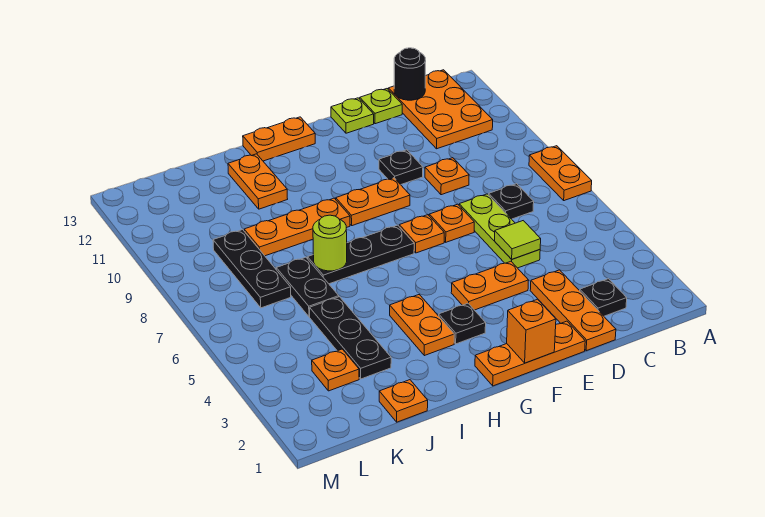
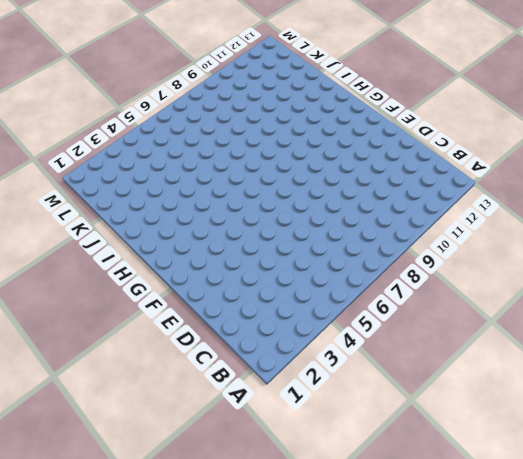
none -> orange 1x2 plate [529,146,592,201]
none -> orange 2x3 plate [388,70,493,149]
none -> black 1x1 plate [580,279,627,316]
none -> black 1x1 plate [489,184,534,219]

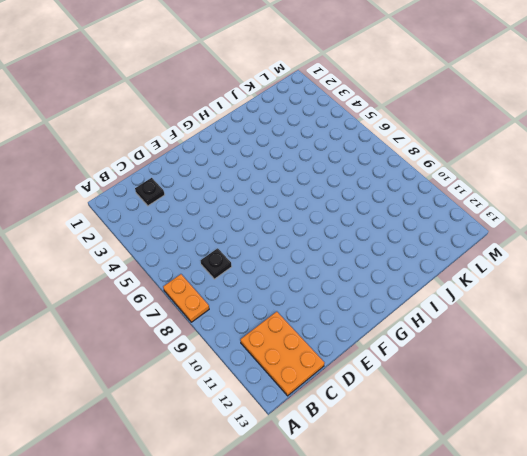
none -> orange 1x3 plate [530,270,616,351]
none -> lime 1x3 plate [459,194,540,268]
none -> orange 1x1 plate [425,158,469,195]
none -> lime 1x1 plate [360,89,402,124]

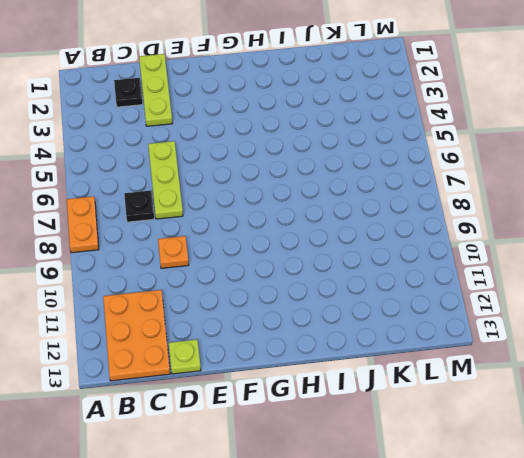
lime 1x3 plate [139,54,173,126] -> orange 1x3 plate [530,270,616,351]
none -> orange 1x3 plate [475,321,585,386]
none -> orange 1x2 plate [451,261,529,310]
none -> orange 1x1 plate [429,204,474,242]
none -> black 1x1 plate [379,150,423,185]

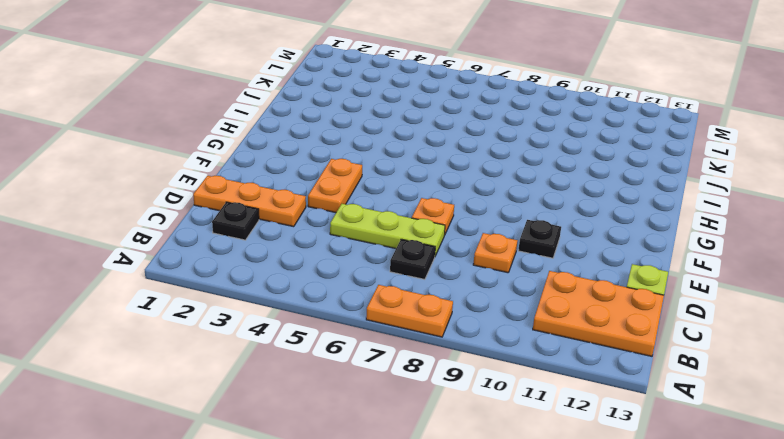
none -> orange 1x3 plate [475,321,585,386]
none -> lime 1x1 plate [331,98,374,133]
none -> orange 1x1 plate [399,215,444,253]
none -> orange 1x2 plate [336,178,410,226]

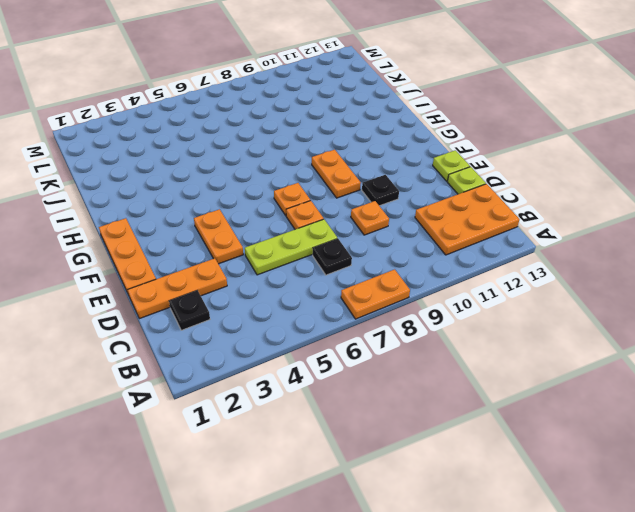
none -> black 1x1 plate [439,303,486,344]
none -> black 1x3 plate [308,225,414,284]
none -> orange 1x2 plate [243,117,315,161]
none -> orange 1x2 plate [390,295,454,356]

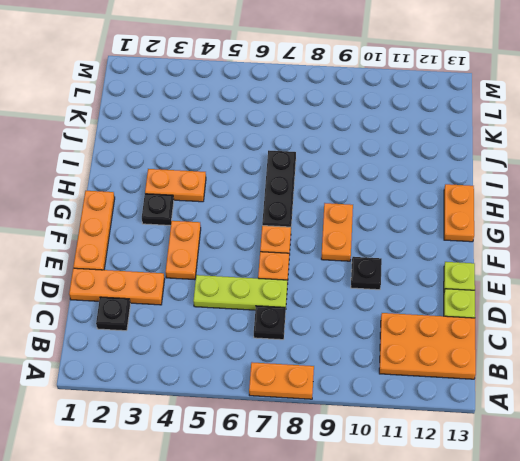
none -> orange 1x1 plate [425,158,469,195]
none -> orange 1x3 plate [244,198,350,256]
none -> orange 1x2 plate [228,154,287,209]
none -> orange 1x1 plate [379,380,428,422]

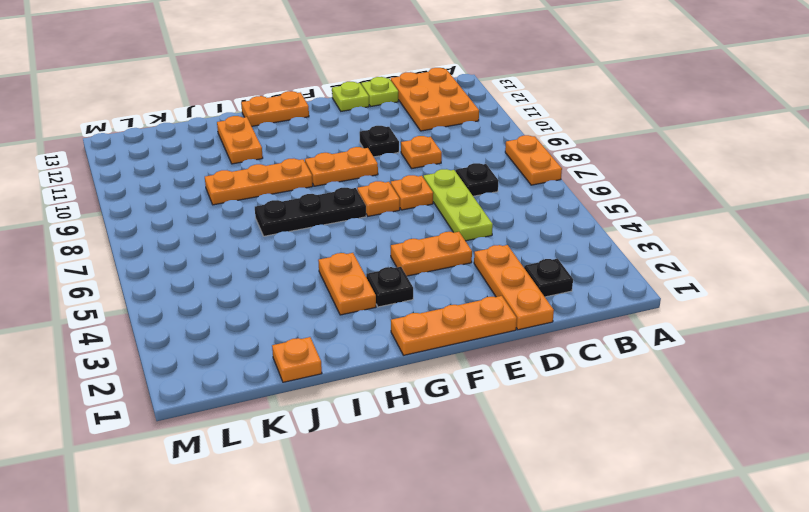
none -> black 1x3 plate [310,297,391,379]
none -> black 1x2 plate [276,257,339,317]
none -> orange 1x1 plate [312,349,359,391]
none -> black 1x3 plate [213,230,291,308]

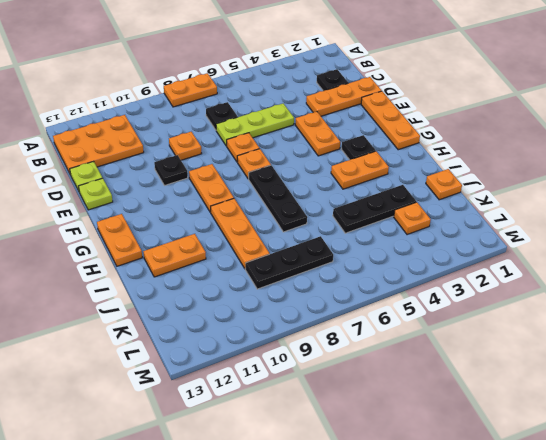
none -> black 1x2 plate [276,257,339,317]
none -> black 1x1 round brick [394,48,426,100]
none -> lime 1x1 tile [495,221,541,259]
none -> orange 1x1 brick [507,299,556,363]

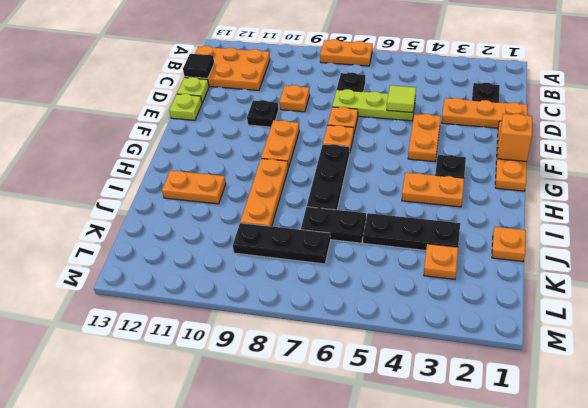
black 1x1 tile [183,54,214,78] -> black 1x1 round brick [394,48,426,100]
none -> orange 1x2 plate [243,117,315,161]
none -> lime 1x1 round brick [313,215,347,271]

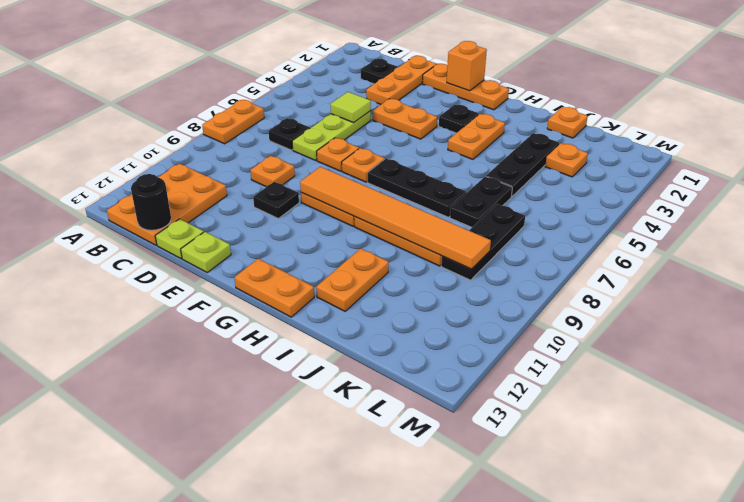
orange 1x6 tile [300,167,491,269] -> none
none -> lime 1x1 round brick [313,215,347,271]

